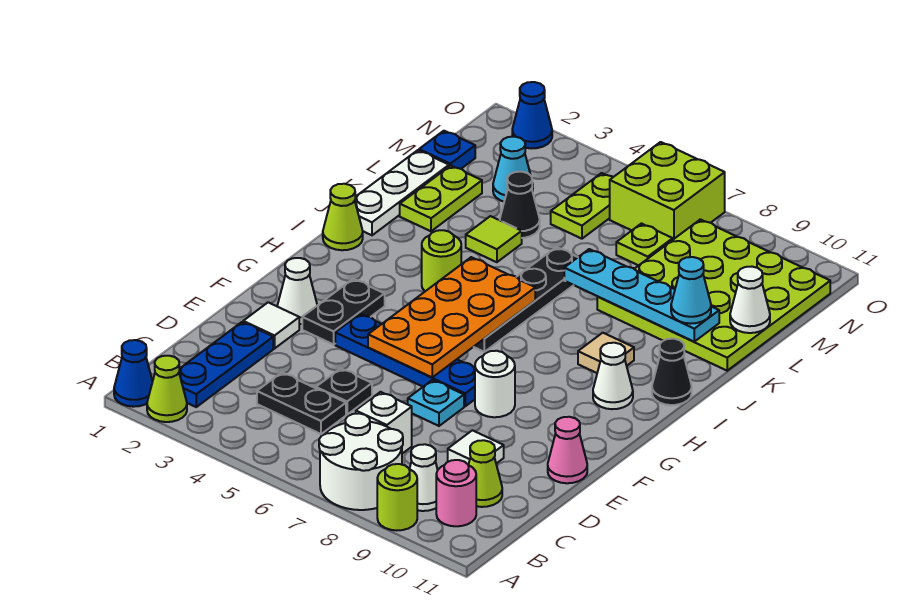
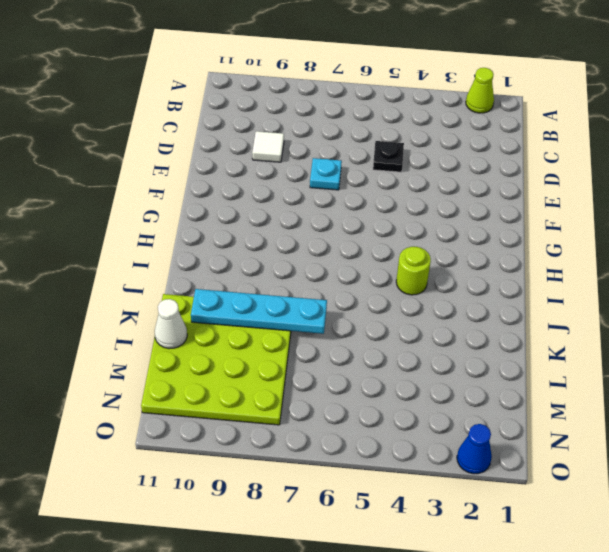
none -> blue 1x1 cone [114,340,153,407]
none -> white 2x2 round brick [319,413,403,510]
none -> lime 1x1 round brick [377,464,417,530]
none -> blue 1x3 plate [179,322,273,407]

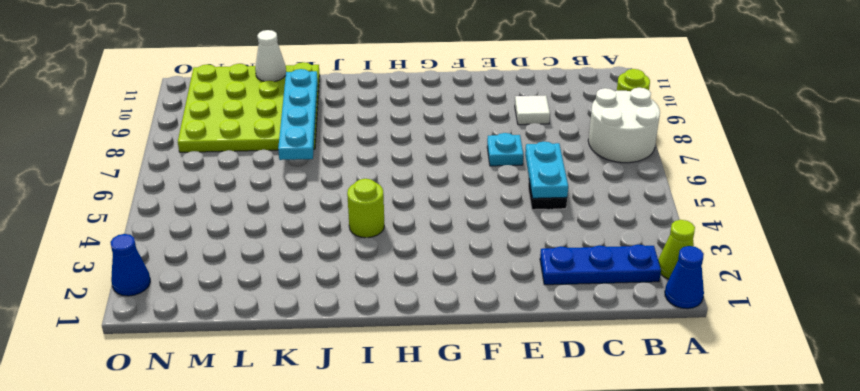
cyan 1x2 plate [525,142,568,198] -> none
none -> white 1x1 cone [410,444,438,511]
none -> pink 1x1 round brick [436,460,476,526]
none -> black 1x2 plate [257,373,346,434]
none -> white 1x1 brick [356,392,412,454]

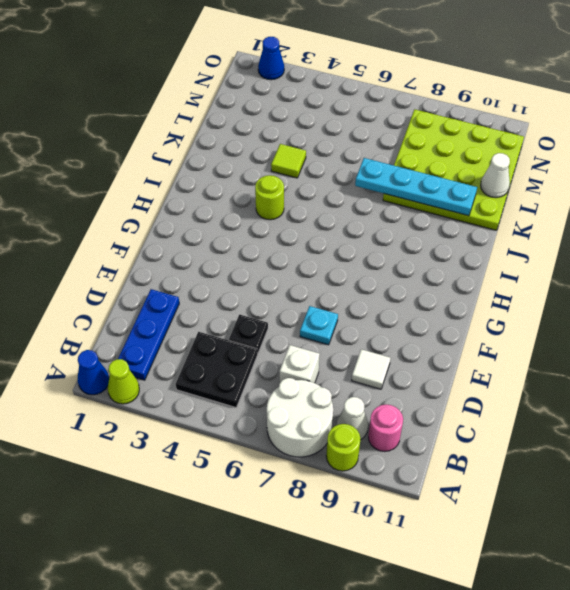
black 2x2 plate [176,332,258,408] -> black 1x2 plate [257,373,346,434]
none -> lime 1x1 cone [469,440,502,507]
none -> white 1x1 tile [243,302,299,349]
none -> pink 1x1 cone [548,417,587,483]
none -> white 1x1 cone [277,258,317,324]

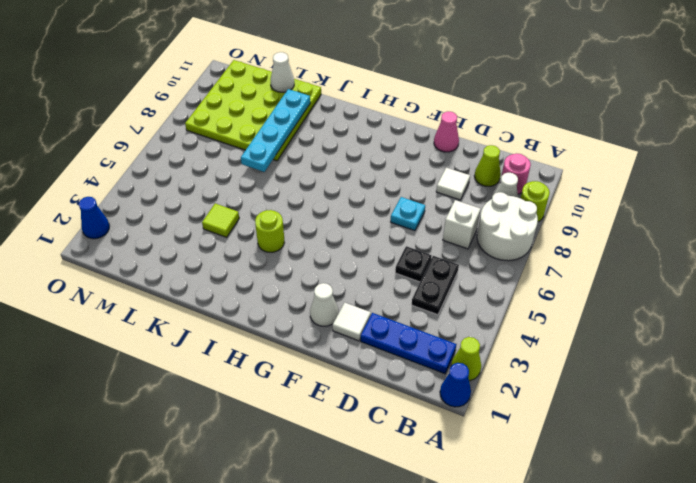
none -> black 1x2 plate [302,279,385,344]
none -> blue 1x4 plate [335,314,475,406]
none -> white 1x1 round brick [475,351,515,417]
none -> black 1x4 plate [474,247,578,352]

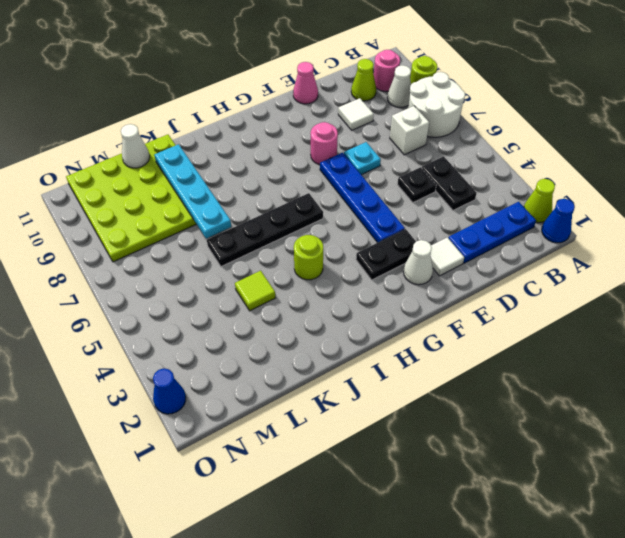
pink 1x1 round brick [311,122,338,165] -> white 1x1 round brick [475,351,515,417]
none -> white 1x1 cone [593,343,633,409]
none -> lime 1x1 cone [323,184,363,250]
none -> tan 1x1 tile [578,333,634,373]
none -> black 1x1 cone [652,339,692,405]

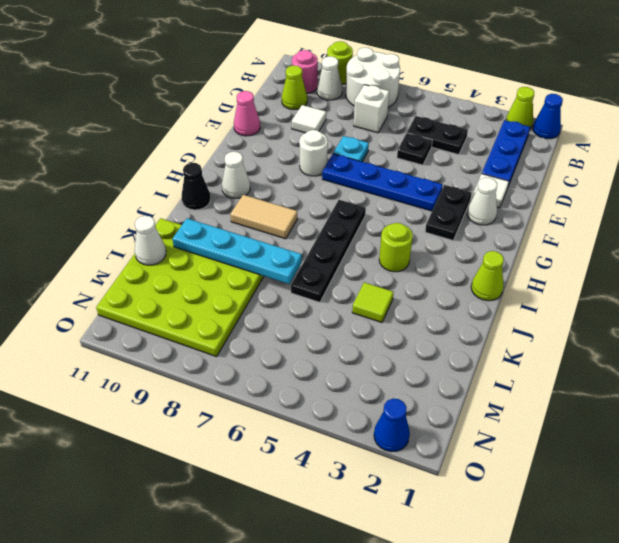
tan 1x2 tile [231,195,297,239] -> tan 1x1 tile [578,333,634,373]
none -> white 1x3 plate [355,150,449,235]
none -> lime 1x2 plate [400,166,482,231]
none -> black 1x1 cone [500,172,540,238]
none -> blue 1x1 plate [419,131,475,169]

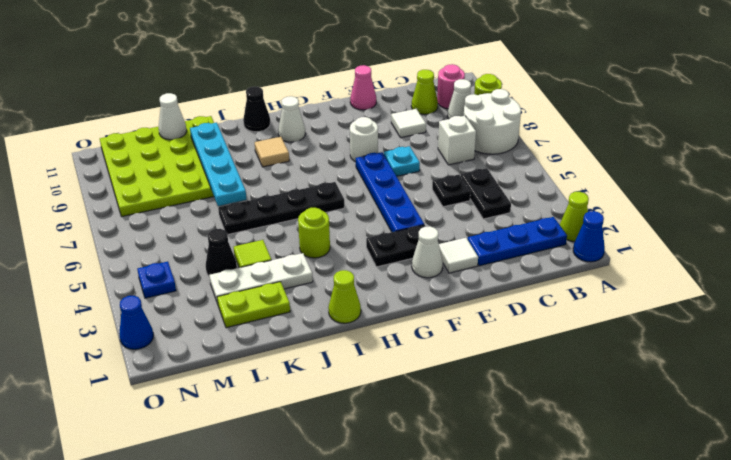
white 1x3 plate [209,253,313,304] -> white 1x3 plate moved to [355,150,449,235]
blue 1x1 plate [137,262,176,298] -> blue 1x1 plate moved to [419,131,475,169]
none -> cyan 1x1 cone [493,137,533,202]
none -> lime 1x2 plate [551,173,613,239]
none -> lime 1x1 plate [616,224,673,265]
none -> lime 2x2 brick [610,142,725,239]

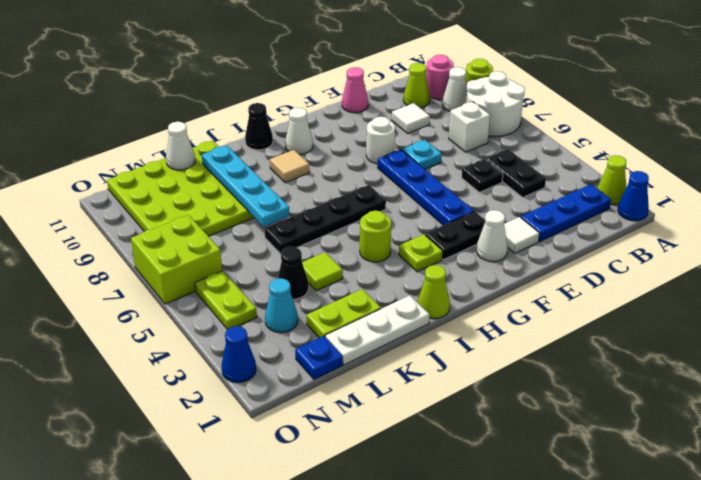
lime 1x1 plate [399,234,443,272] -> lime 1x1 plate moved to [616,224,673,265]
lime 1x2 plate [195,271,257,329] -> lime 1x2 plate turned to [551,173,613,239]
none -> orange 2x4 plate [368,257,535,377]
none -> cyan 1x1 cone [671,257,711,324]

